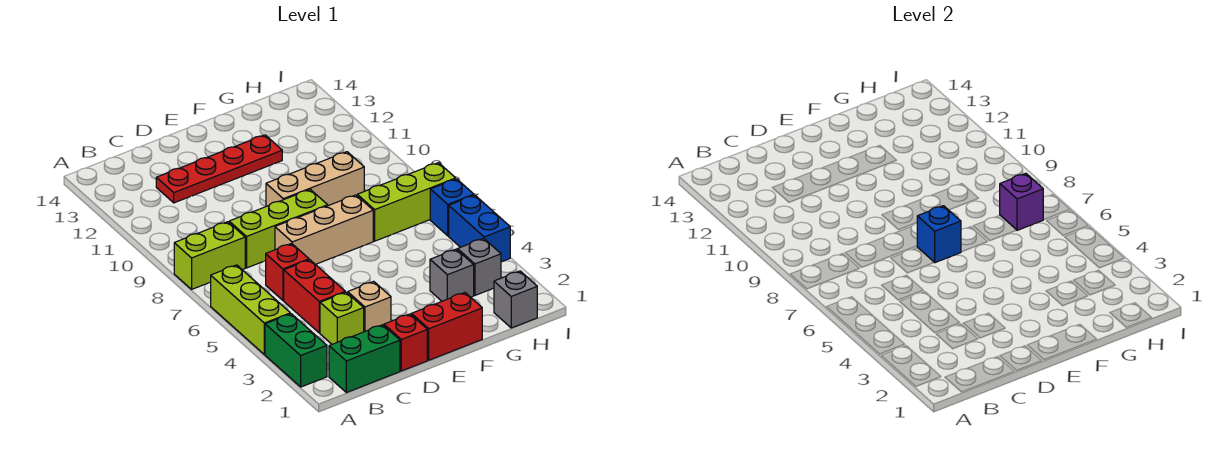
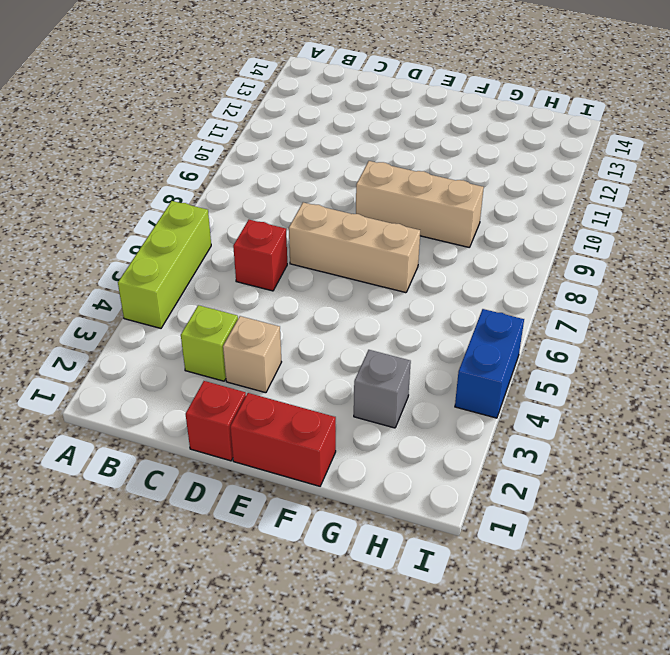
none -> green 1x2 brick [265,314,327,387]
none -> lime 1x2 brick [174,222,245,289]
none -> green 1x2 brick [329,325,400,393]

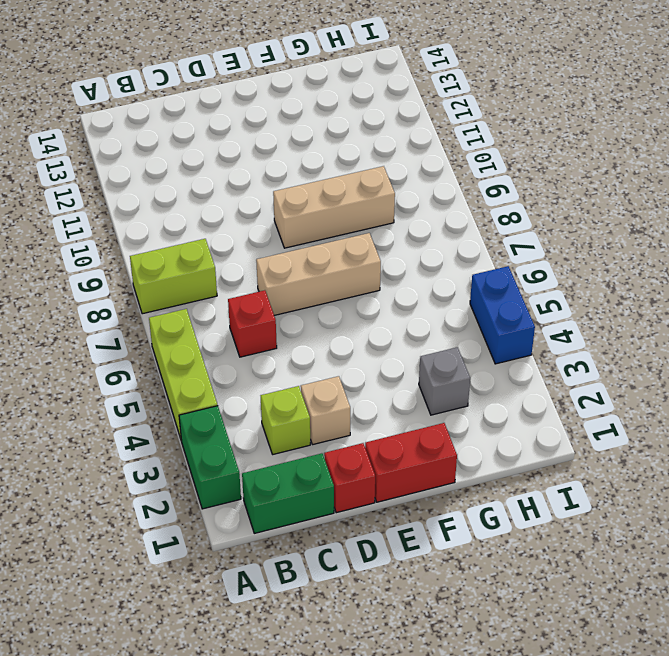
none -> red 1x2 brick [284,260,345,333]
none -> lime 1x3 brick [229,189,328,268]
none -> red 1x4 plate [156,135,282,203]

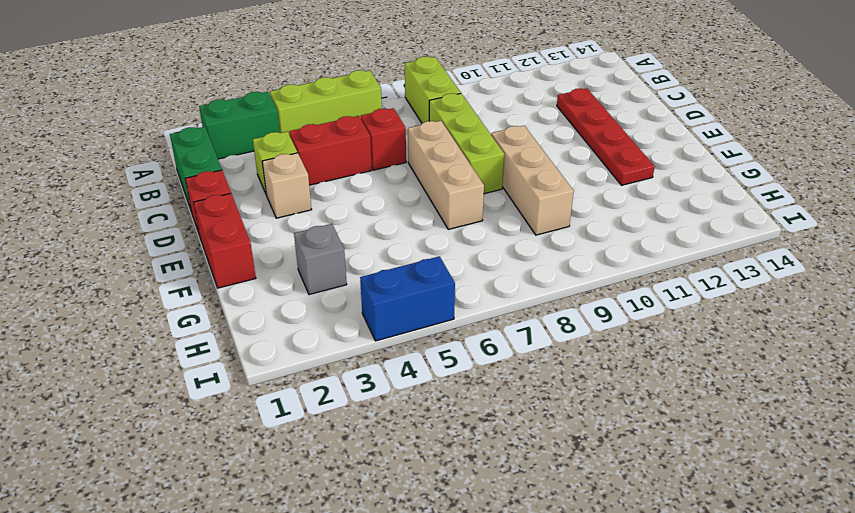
none -> lime 1x3 brick [357,163,456,241]
none -> grey 1x1 brick [494,271,537,328]
none -> grey 1x1 brick [458,238,501,295]

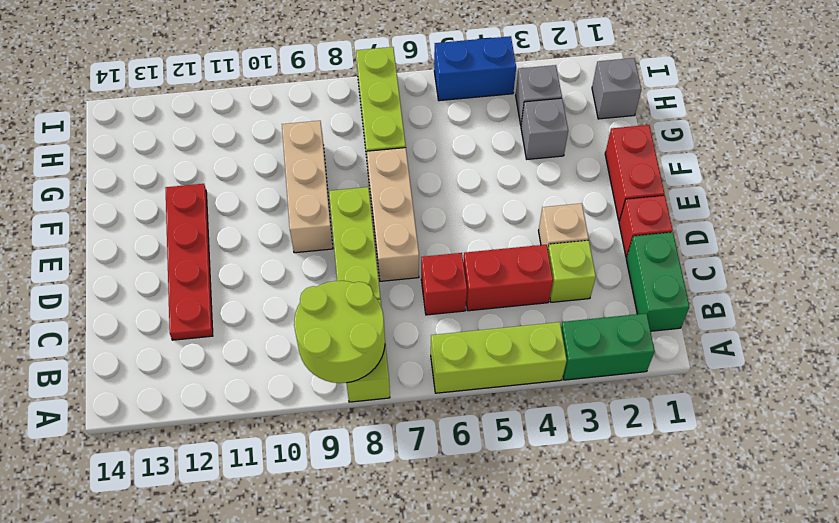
lime 2x2 round brick [294,281,385,383] -> none
none -> blue 1x1 brick [430,179,474,236]
none -> blue 1x1 brick [917,206,961,263]
none -> purple 1x1 brick [1000,173,1043,230]

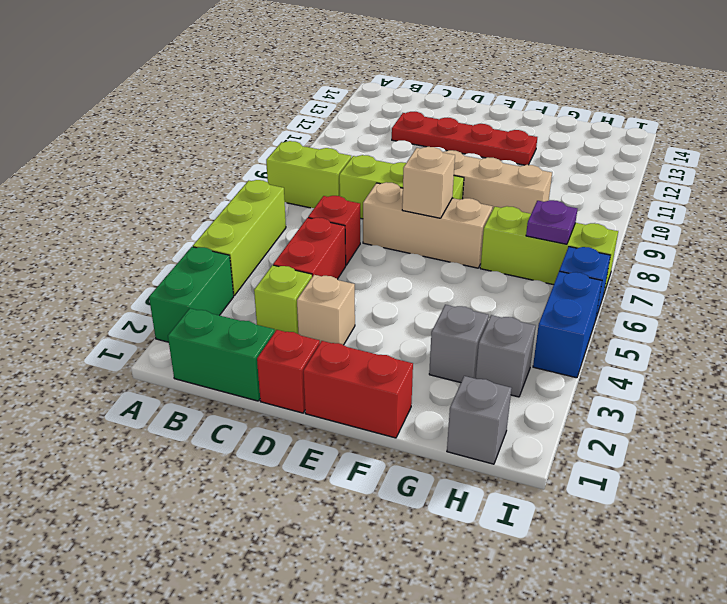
tan 1x1 brick [402,147,455,218] -> blue 1x1 brick [917,206,961,263]
purple 1x1 plate [526,200,577,244] -> purple 1x1 brick [1000,173,1043,230]

